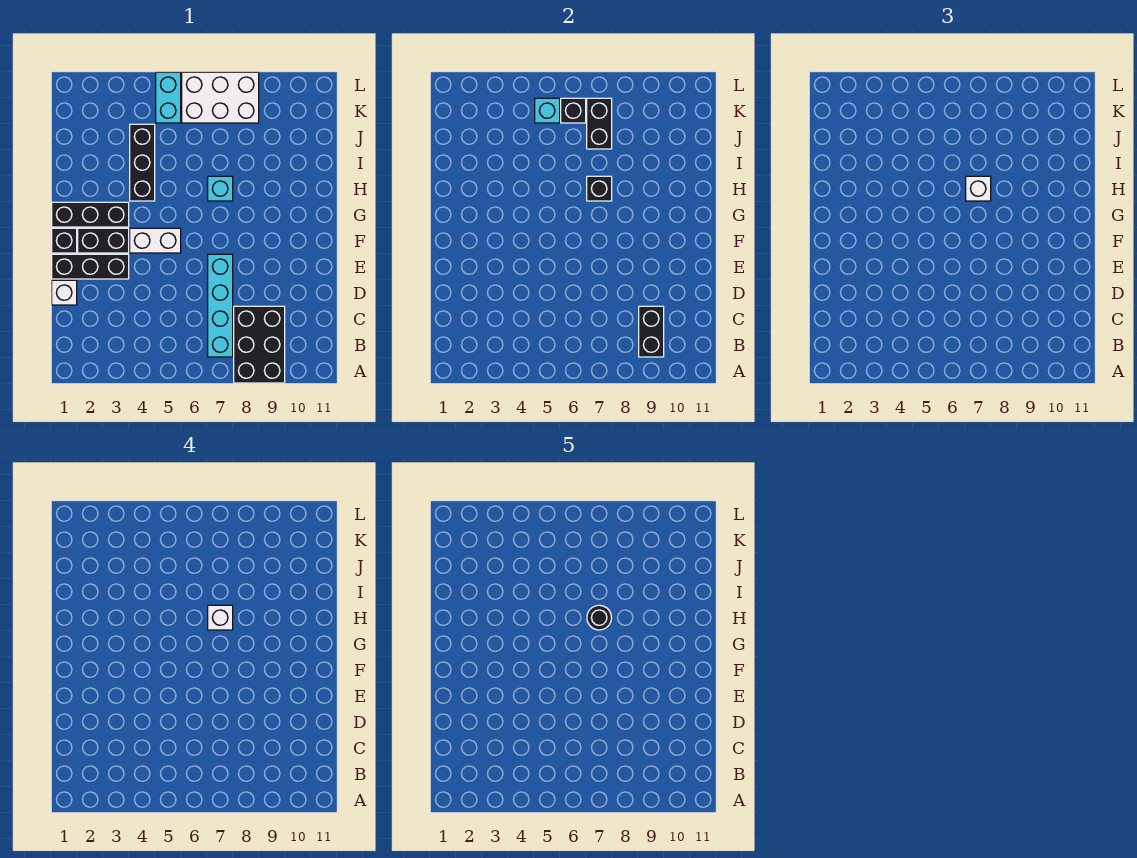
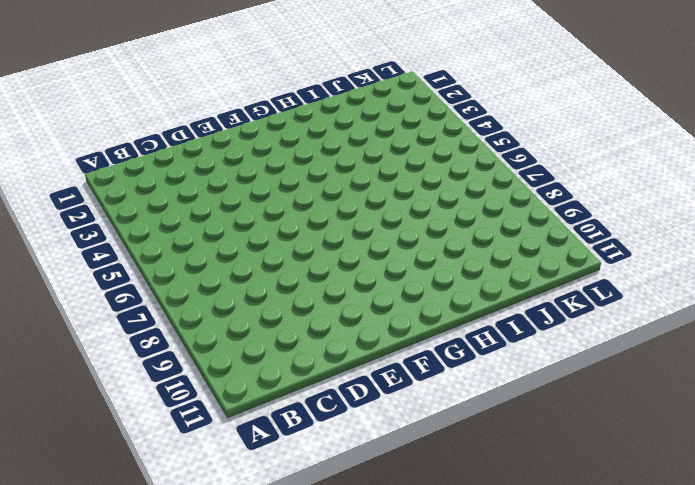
none -> black 2x3 brick [234,306,285,383]
none -> cyan 1x4 brick [208,254,233,357]
none -> white 1x1 brick [52,280,77,305]

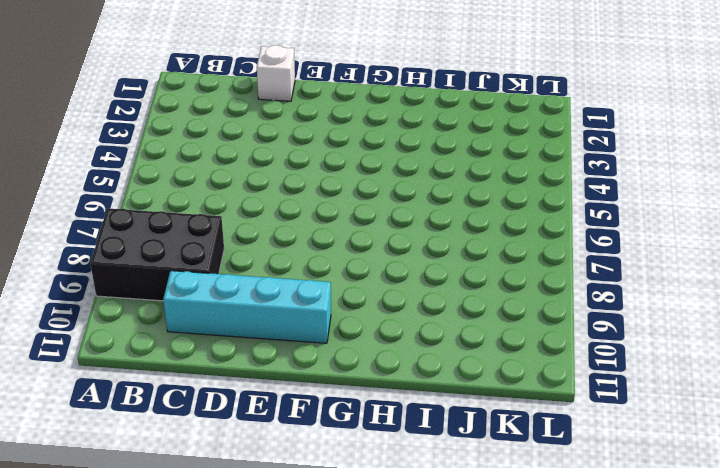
cyan 1x4 brick [163,271,331,343] -> cyan 1x4 brick moved to [208,254,233,357]
none -> black 1x3 brick [52,254,129,279]
none -> black 1x1 brick [52,228,77,253]
none -> black 1x2 brick [78,228,129,253]

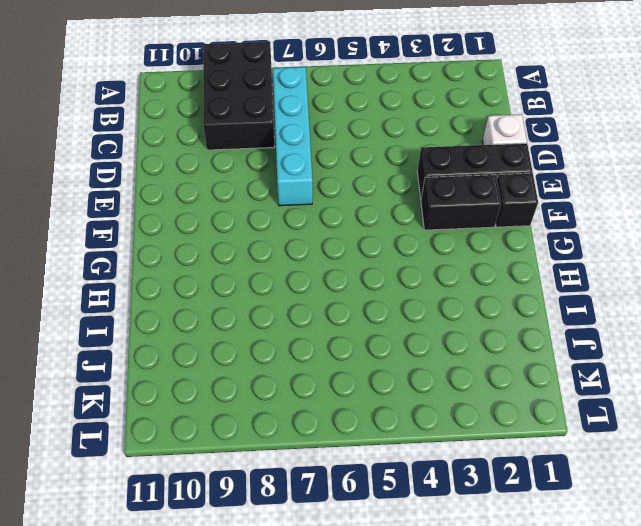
none -> white 1x2 brick [130,228,181,253]
none -> black 1x3 brick [52,202,129,227]
none -> black 1x3 brick [130,124,155,201]

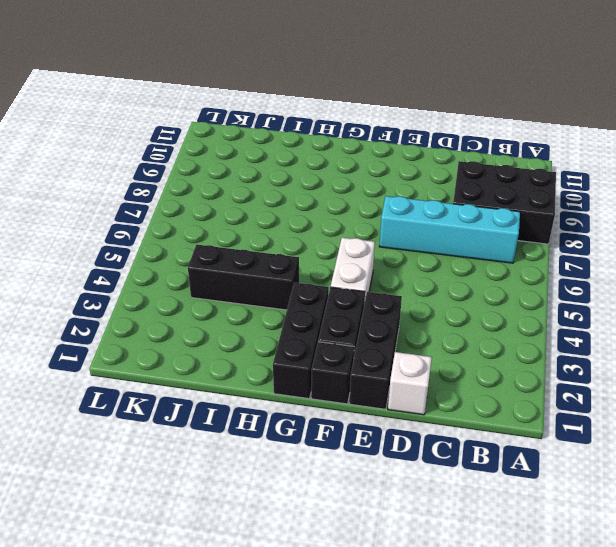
none -> cyan 1x1 brick [208,176,233,201]
none -> cyan 1x2 brick [156,72,181,123]
none -> white 2x3 brick [182,72,259,123]

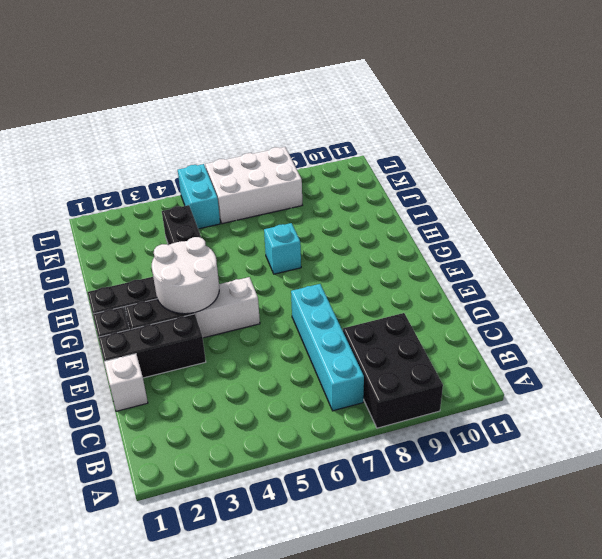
white 2x2 round brick [152,237,219,314] -> none
none -> black 1x2 brick [639,306,664,357]
none -> black 1x1 brick [587,176,612,201]
none -> black 1x2 brick [587,98,612,149]

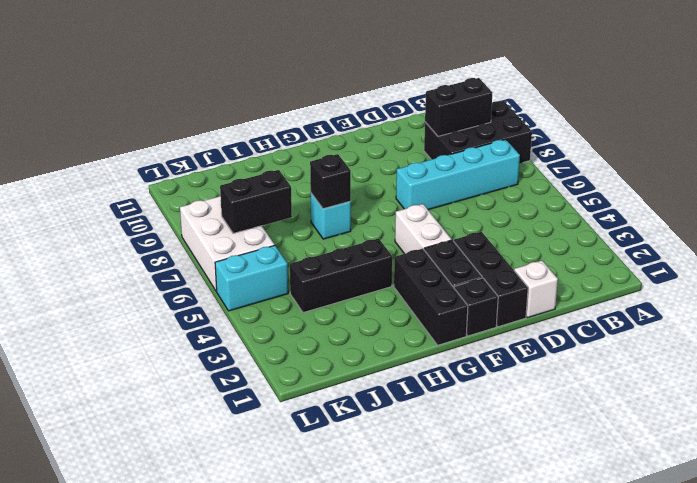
none -> cyan 1x1 brick [535,98,560,123]
none -> black 1x1 brick [561,98,586,123]
none -> white 1x1 brick [966,176,991,201]

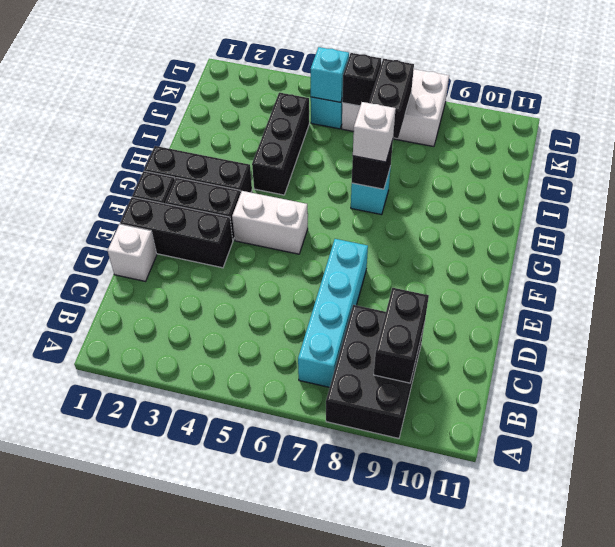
none -> white 1x1 brick [208,605,233,630]
none -> black 1x1 round brick [587,605,612,630]

